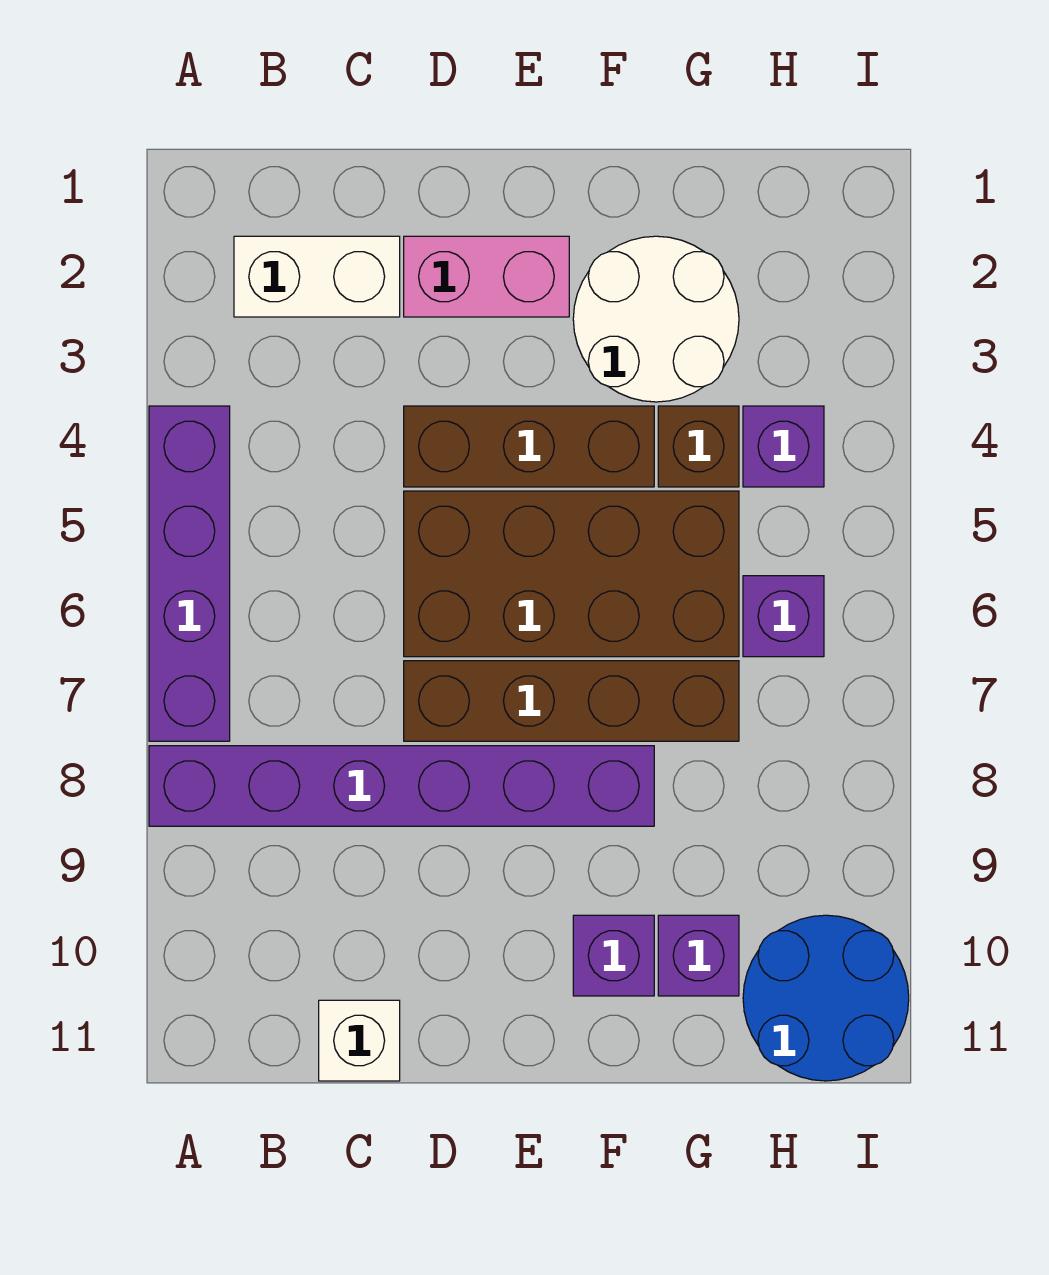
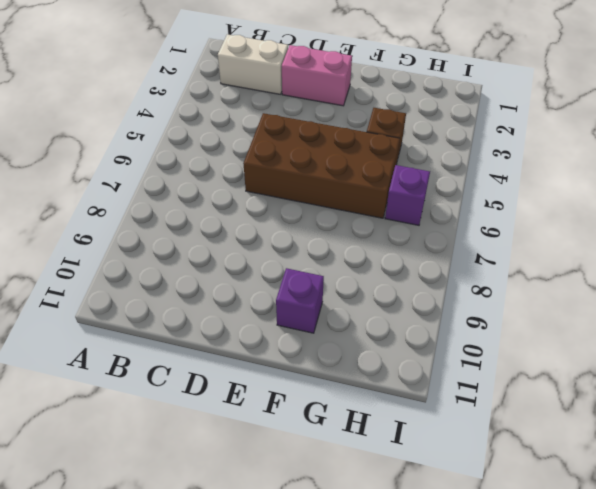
none -> purple 1x4 brick [149,406,230,741]
none -> purple 1x6 brick [149,746,654,826]
none -> white 1x1 brick [319,1000,400,1081]

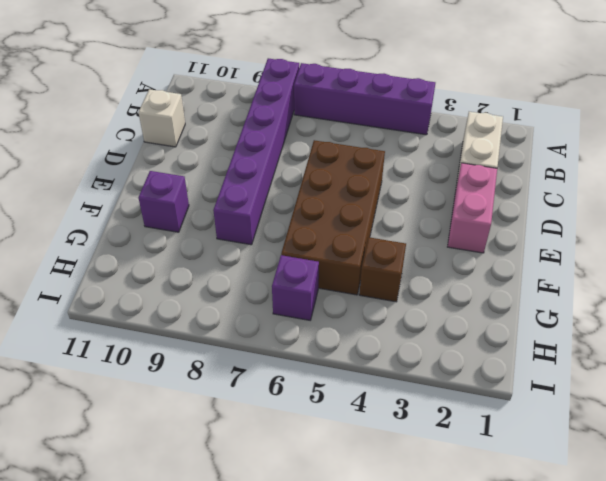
none -> brown 1x3 brick [404,406,654,487]
none -> brown 1x4 brick [404,661,739,741]
none -> white 2x2 round brick [573,236,739,402]

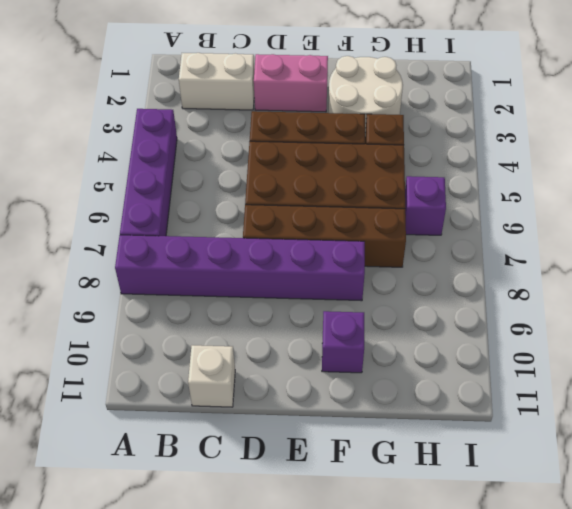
none -> purple 1x1 brick [658,915,739,996]
none -> purple 1x1 brick [743,406,824,487]
none -> blue 2x2 round brick [743,915,909,1081]

